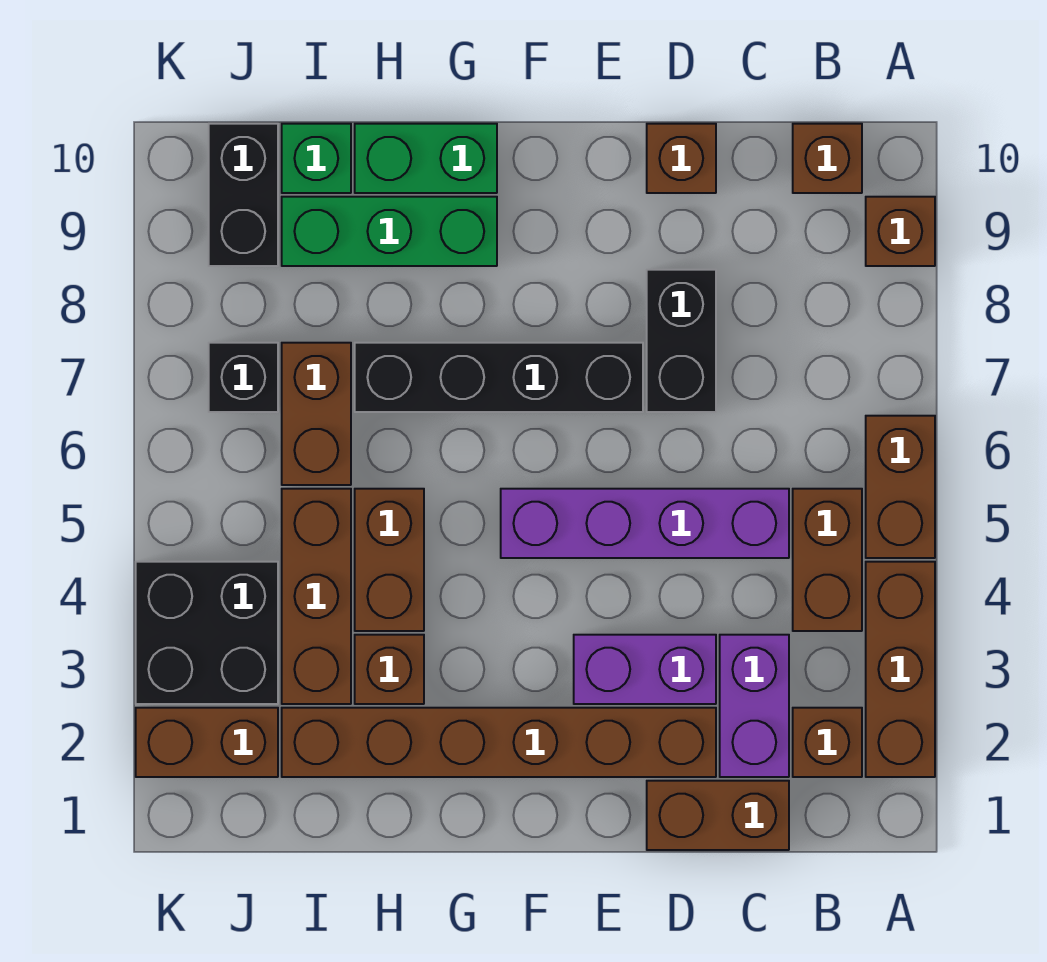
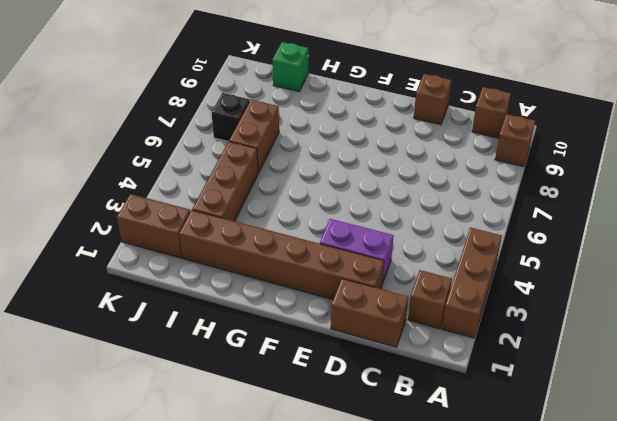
none -> brown 1x2 brick [866,416,935,558]
none -> brown 1x2 brick [793,489,862,631]
none -> purple 1x2 brick [720,635,789,777]

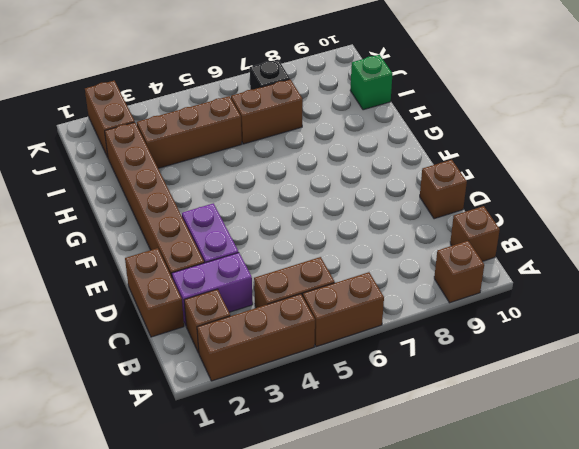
none -> purple 1x4 brick [501,489,789,558]
none -> black 1x2 brick [647,270,716,412]
none -> black 1x4 brick [355,343,643,412]

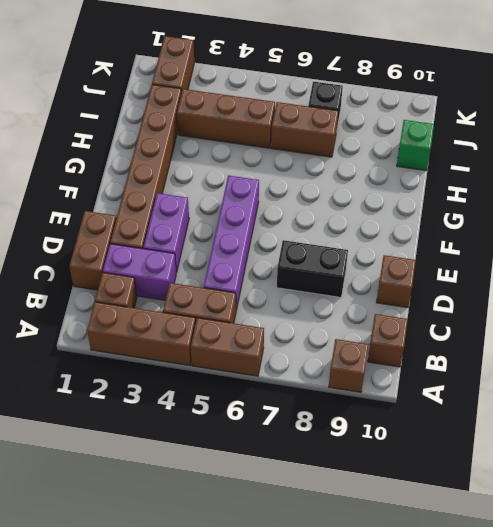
none -> black 1x4 brick [355,343,643,412]
none -> green 1x3 brick [282,197,497,266]
none -> green 1x2 brick [355,124,497,193]

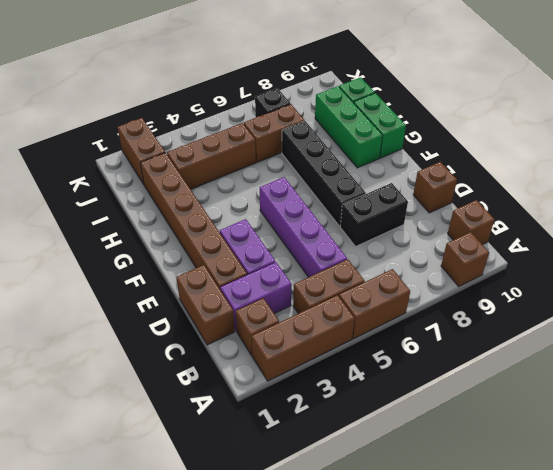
none -> brown 1x1 brick [355,635,424,704]
none -> brown 1x2 brick [355,489,424,631]
none -> black 2x2 brick [136,562,278,704]

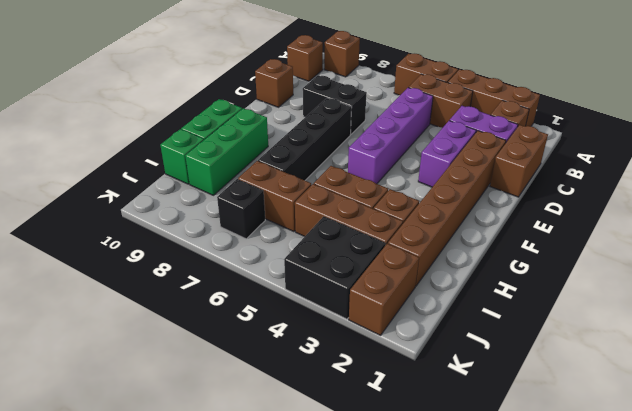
none -> black 1x2 brick [209,124,278,266]

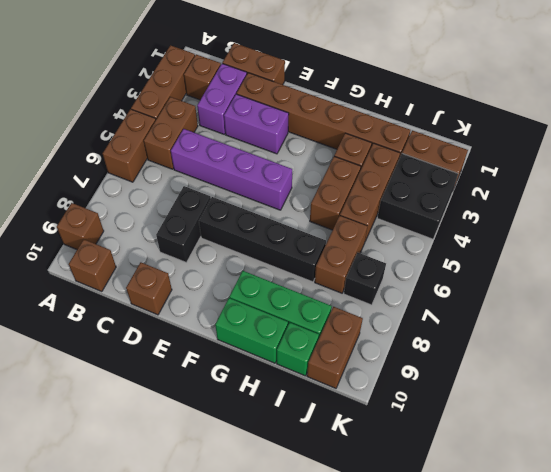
brown 1x2 brick [307,307,363,388] -> black 1x2 brick [209,124,278,266]

